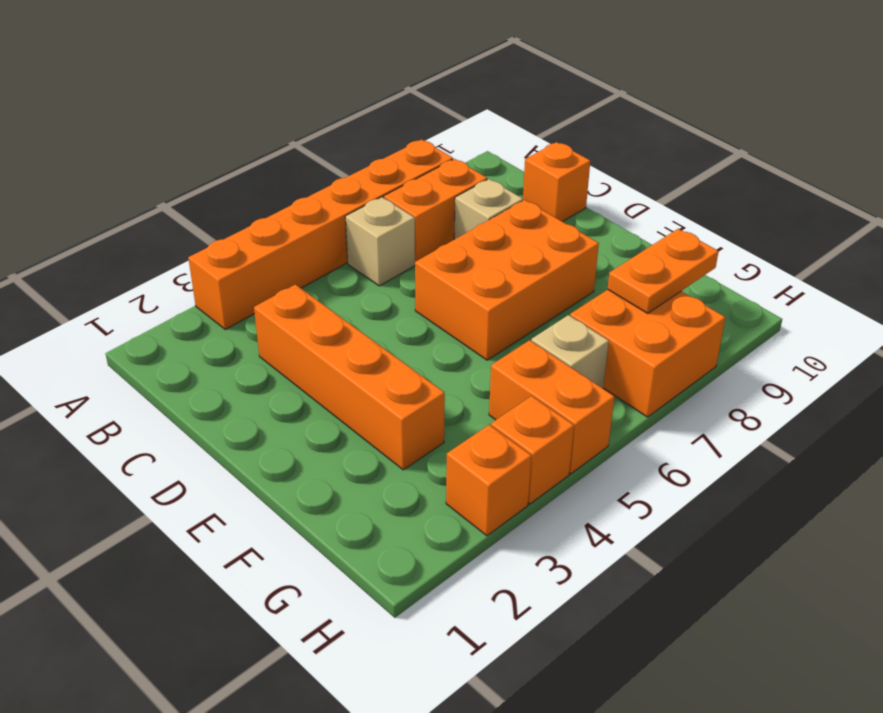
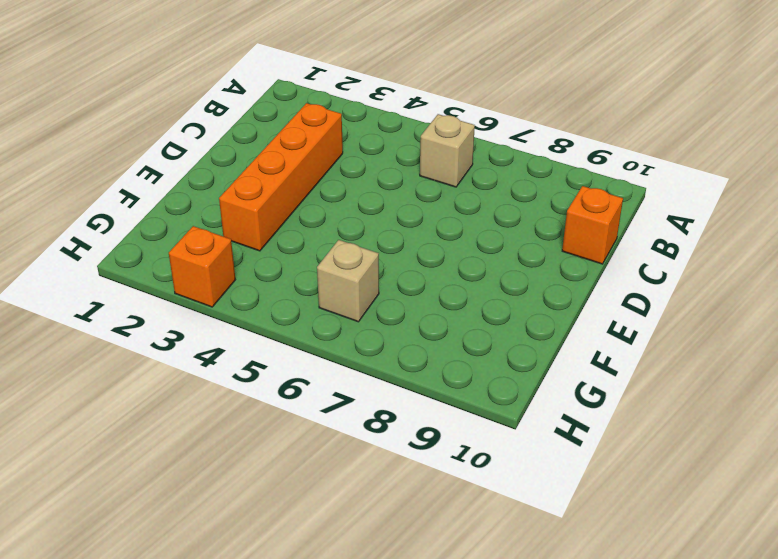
none -> orange 1x6 brick [188,139,453,329]
none -> orange 1x2 brick [384,159,487,262]
none -> tan 1x1 brick [454,179,523,239]

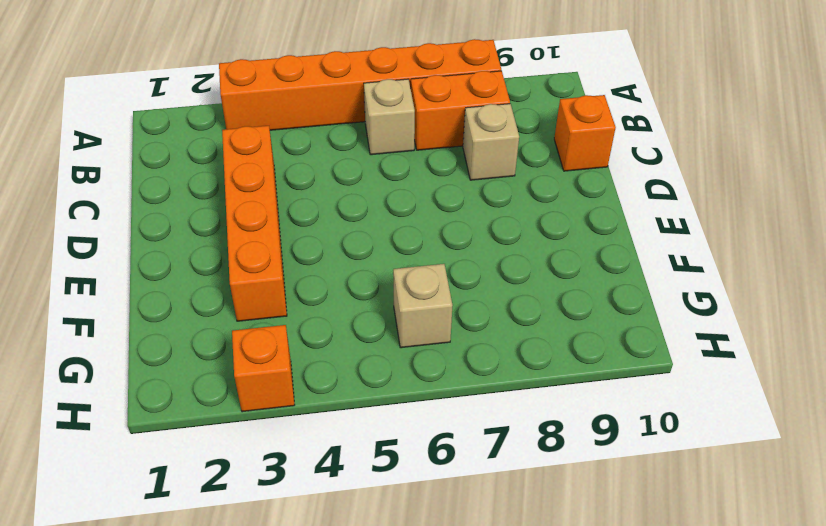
none -> orange 2x3 brick [415,200,599,360]
none -> orange 1x2 brick [489,340,614,474]
none -> orange 2x2 brick [570,290,726,417]

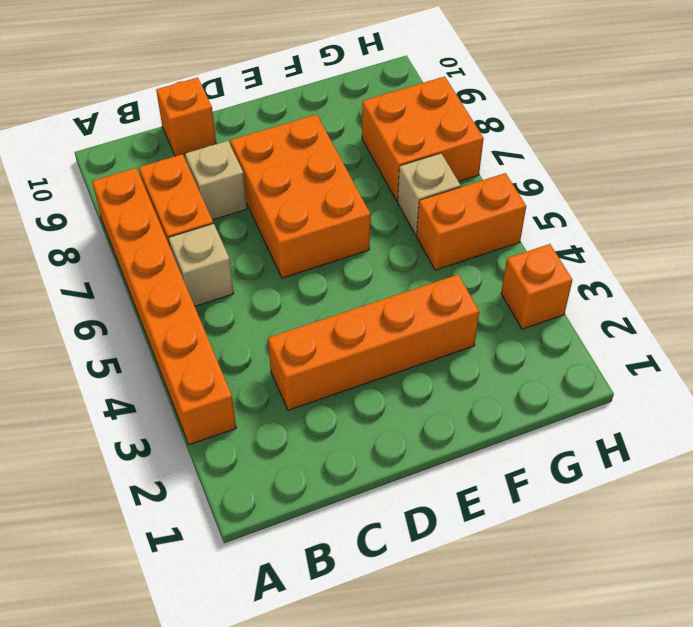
none -> orange 1x1 brick [491,396,574,504]
none -> orange 1x2 plate [608,229,719,314]

